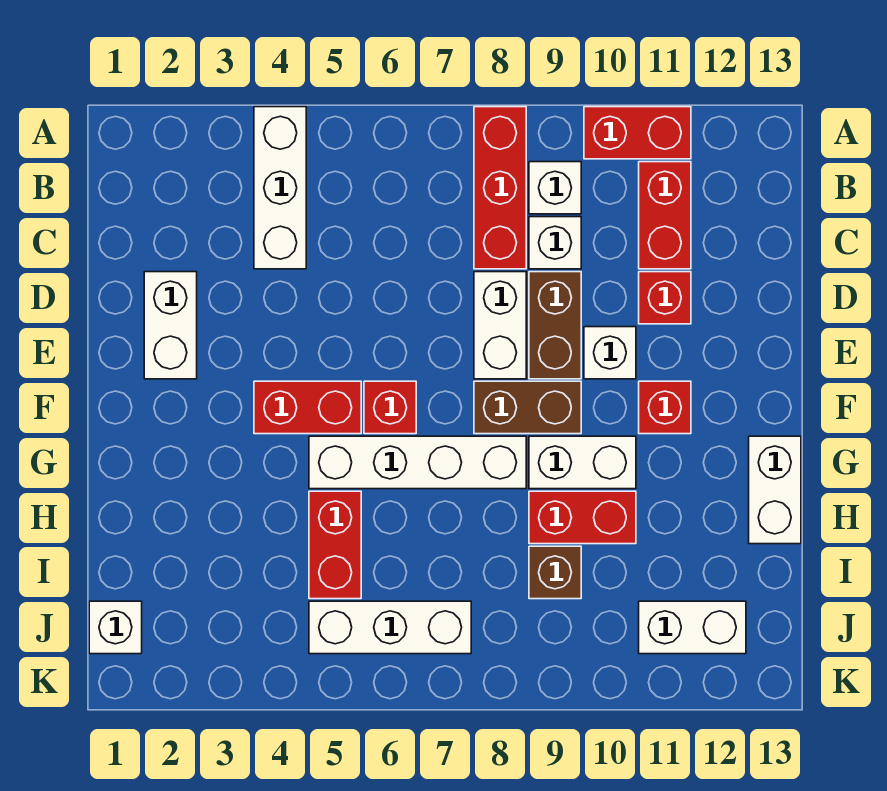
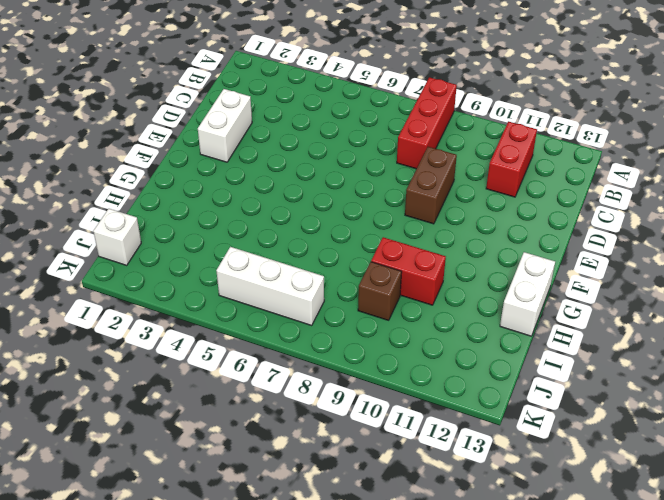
none -> white 1x3 brick [254,107,306,269]
none -> red 1x2 brick [584,107,691,159]
none -> white 1x1 brick [529,162,581,214]

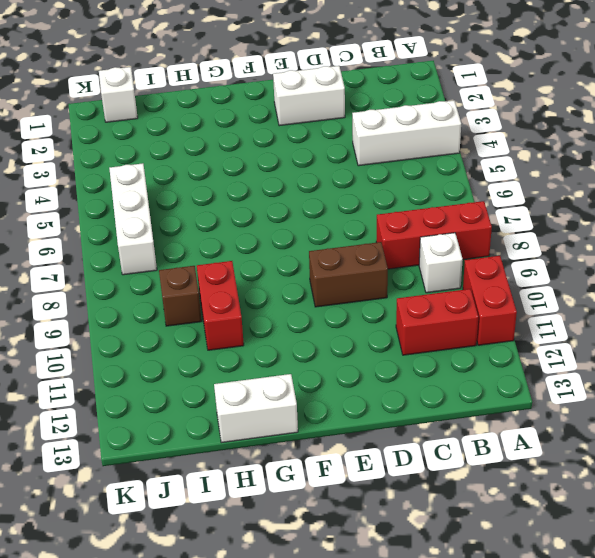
none -> white 1x1 brick [529,217,581,269]
none -> white 1x2 brick [474,272,526,379]
none -> red 1x1 brick [639,272,691,324]

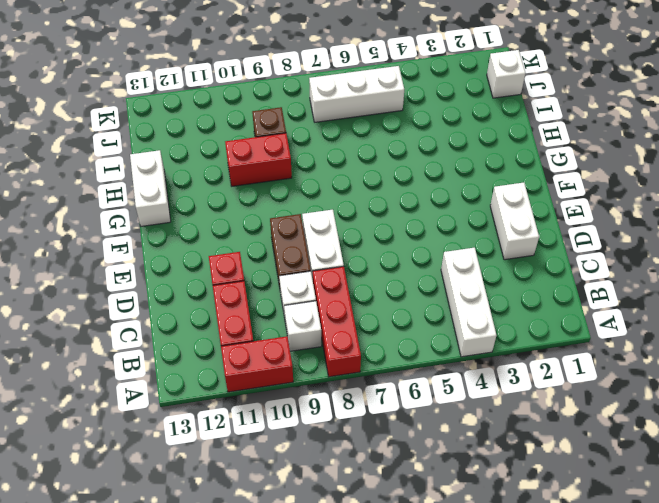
none -> white 1x1 brick [584,327,636,379]
none -> red 1x2 brick [254,381,361,434]
none -> red 1x1 brick [364,381,416,434]

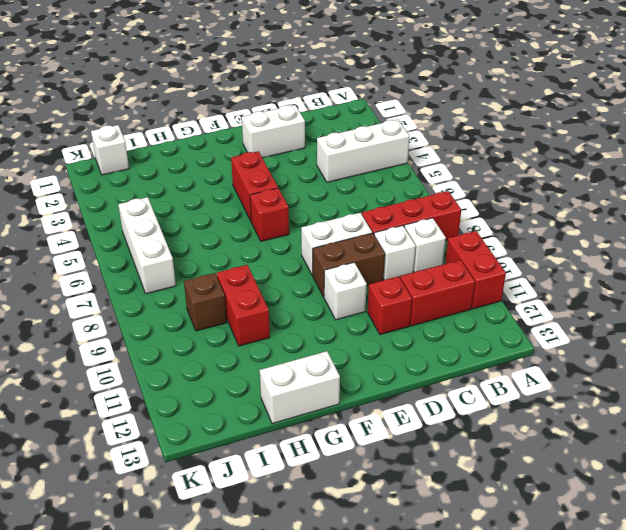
none -> brown 1x2 brick [474,381,581,434]
none -> red 1x1 brick [639,381,691,434]
none -> white 1x4 brick [309,436,526,489]

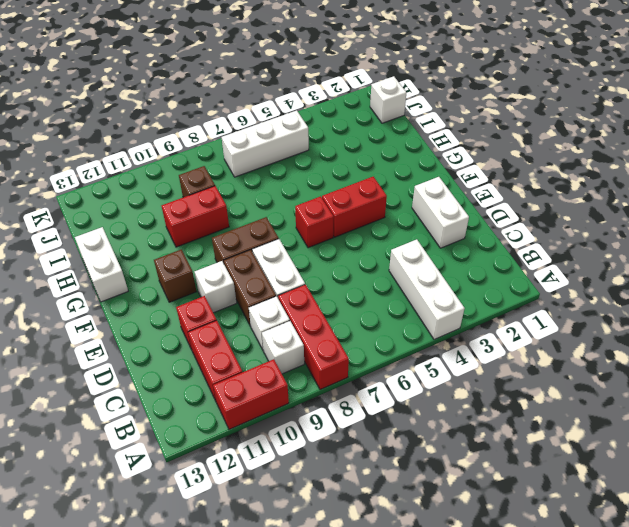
brown 1x1 brick [154,249,197,302] -> red 1x1 brick [639,381,691,434]
none -> white 1x4 brick [309,436,526,489]
none -> white 1x2 brick [529,436,636,489]
none -> red 1x2 brick [309,491,361,599]

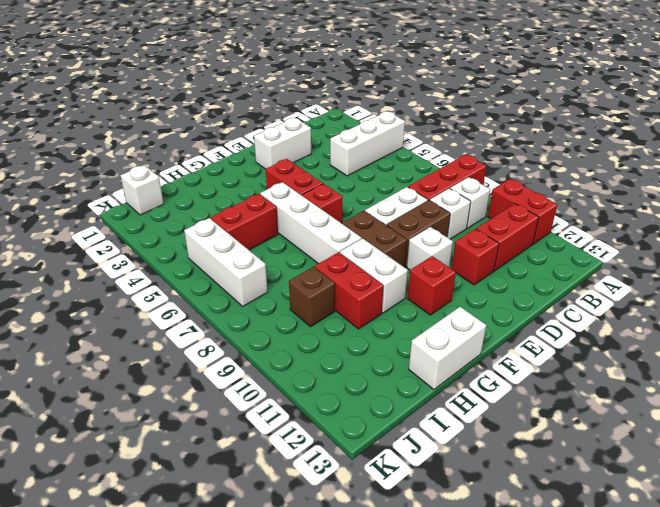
none -> white 1x2 brick [639,601,746,654]

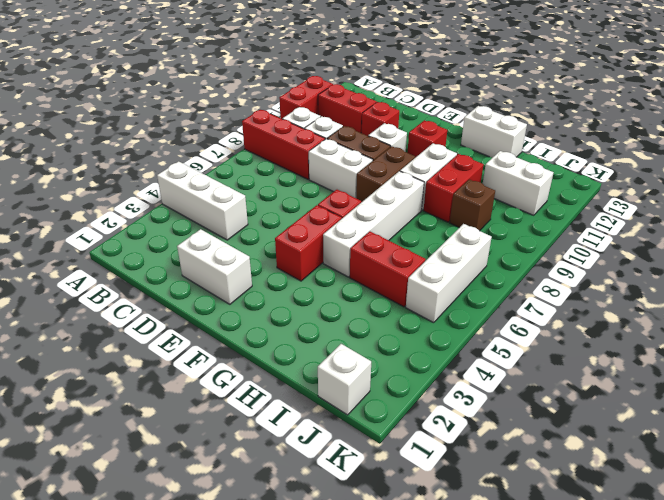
white 1x2 brick [482,151,553,215] -> white 1x2 brick turned to [639,601,746,654]

